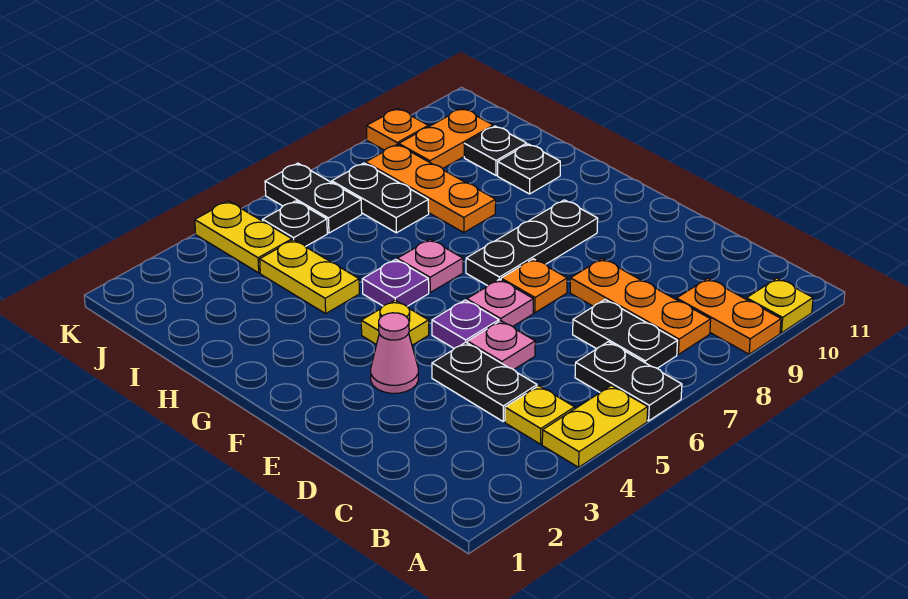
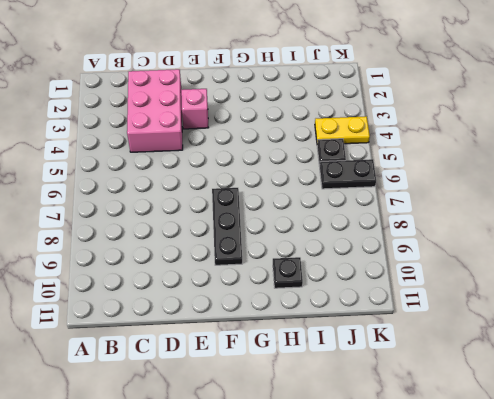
pink 2x3 brick [127,69,183,152] -> black 1x2 plate [432,342,537,422]
pink 1x1 brick [181,89,209,129] -> pink 1x1 cone [371,313,418,393]
none -> yellow 1x2 plate [542,385,648,467]
none -> black 1x2 plate [575,342,682,421]
none -> orange 1x2 plate [677,278,781,354]

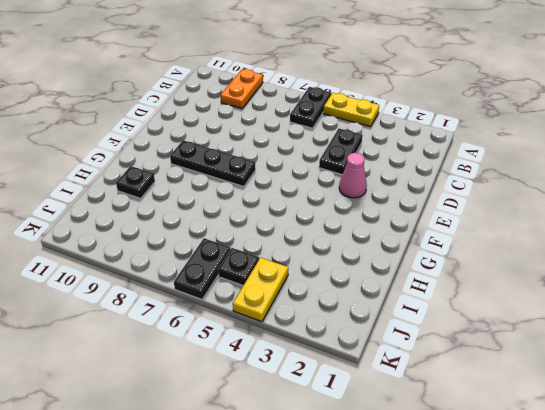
none -> yellow 1x1 plate [746,278,813,333]
none -> yellow 1x1 plate [505,386,575,444]
none -> black 1x2 plate [573,300,677,368]

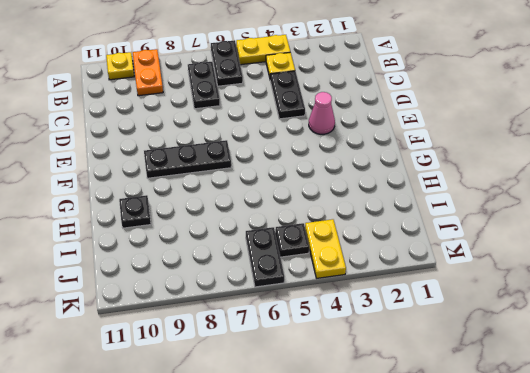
none -> orange 1x3 plate [570,259,711,354]
none -> pink 1x1 plate [468,321,535,370]
none -> purple 1x1 plate [432,300,499,348]

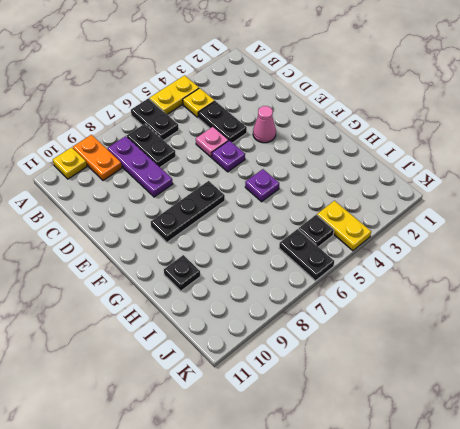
purple 1x3 plate [107,136,173,197] -> orange 1x3 plate [570,259,711,354]
none -> pink 1x1 plate [467,279,533,326]
none -> orange 1x1 plate [501,259,567,313]
none -> yellow 1x1 plate [361,300,429,345]

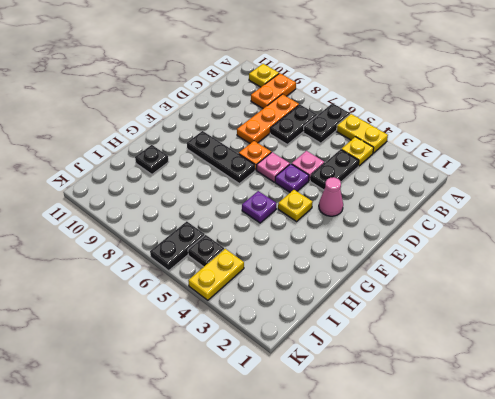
none -> pink 1x1 plate [397,239,463,292]
none -> yellow 1x2 plate [260,240,359,313]
none -> orange 1x3 plate [366,145,496,233]

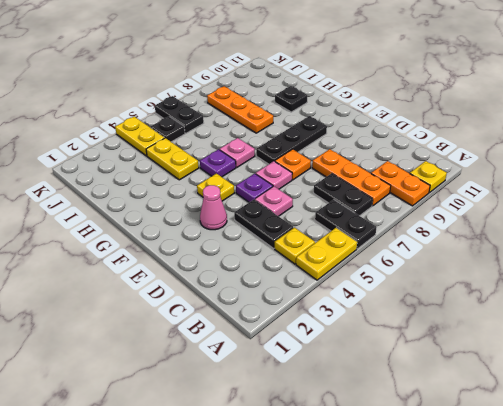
none -> black 1x2 plate [332,163,429,233]
none -> black 1x1 plate [464,126,527,175]
none -> orange 1x2 plate [399,108,493,169]

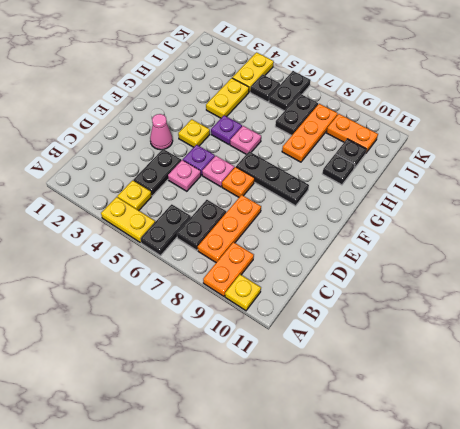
none -> orange 1x1 plate [367,109,428,150]

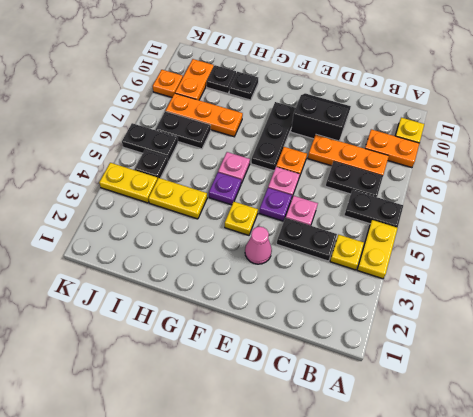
black 2x2 slope [291,93,351,141] -> none

